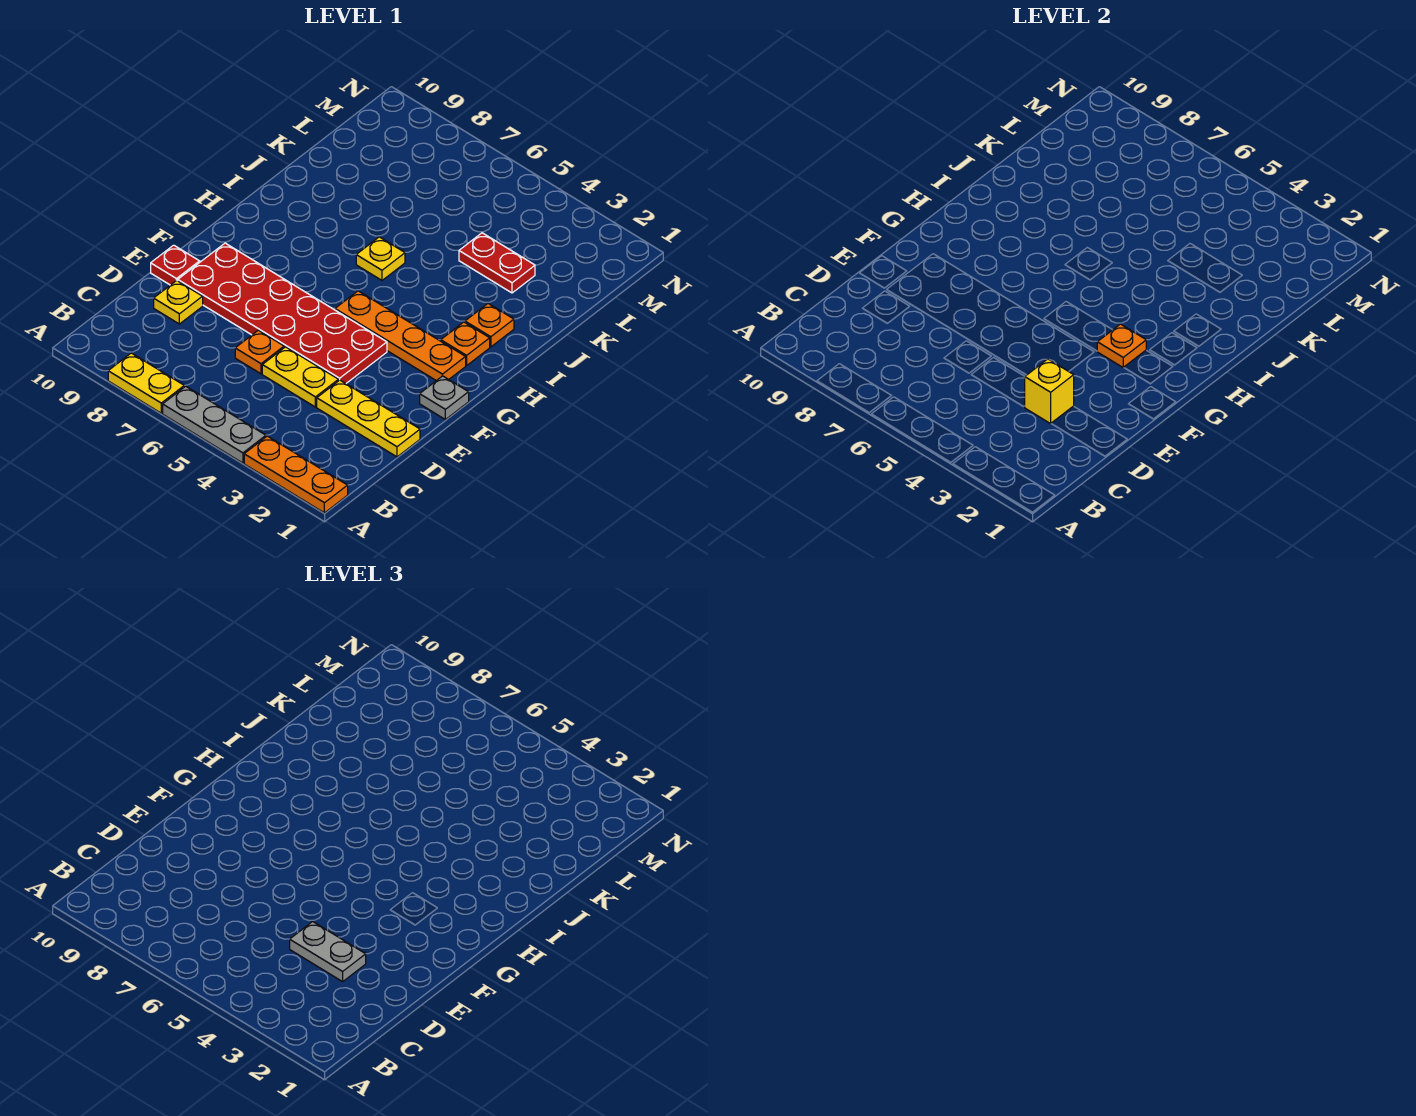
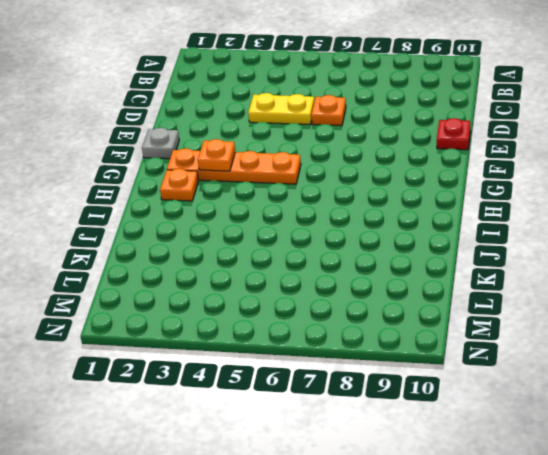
none -> orange 1x3 plate [244,436,348,513]
none -> grey 1x3 plate [163,386,266,463]
none -> yellow 1x2 plate [108,353,184,413]

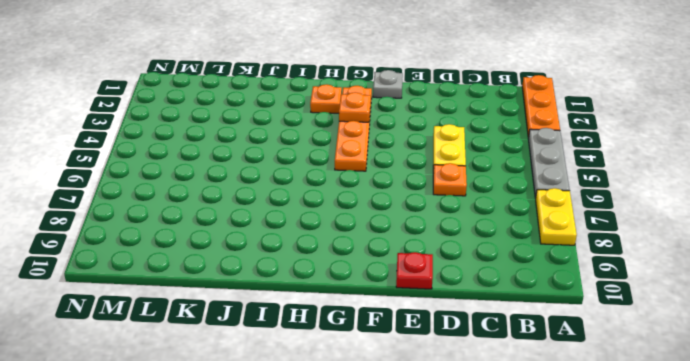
none -> yellow 1x3 plate [317,380,420,457]
none -> yellow 1x1 plate [154,280,203,324]
none -> red 2x6 plate [178,243,387,383]

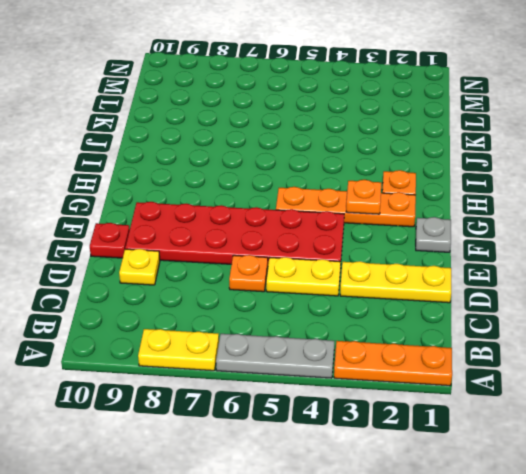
none -> orange 1x1 plate [465,304,514,347]
none -> yellow 1x1 plate [356,237,405,280]
none -> red 1x2 plate [459,233,535,293]

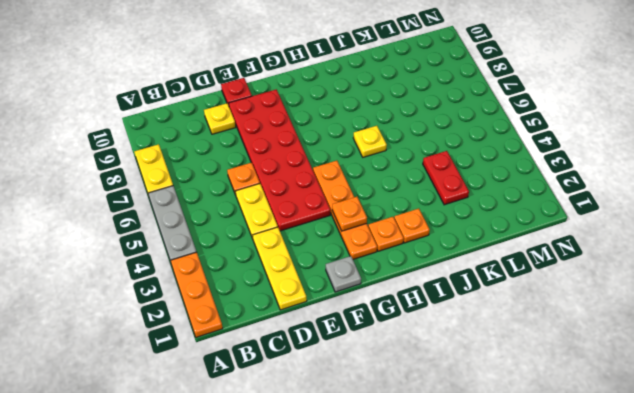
none -> yellow 1x1 brick [1025,359,1074,424]
none -> grey 1x2 plate [290,922,366,982]

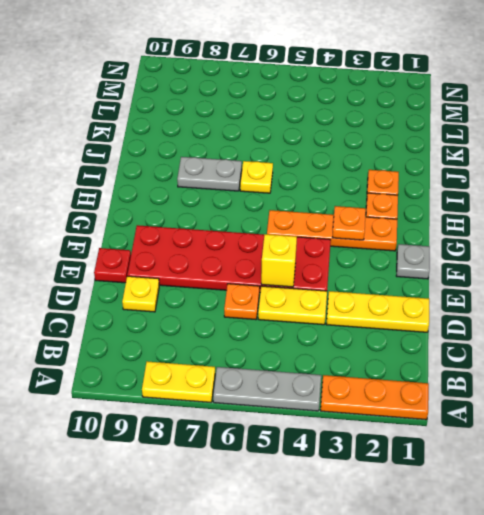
yellow 1x1 brick [261,234,297,287] -> yellow 1x1 brick moved to [1025,359,1074,424]
grey 1x2 plate [177,157,242,191] -> grey 1x2 plate moved to [290,922,366,982]
none -> red 1x2 plate [459,233,535,293]

